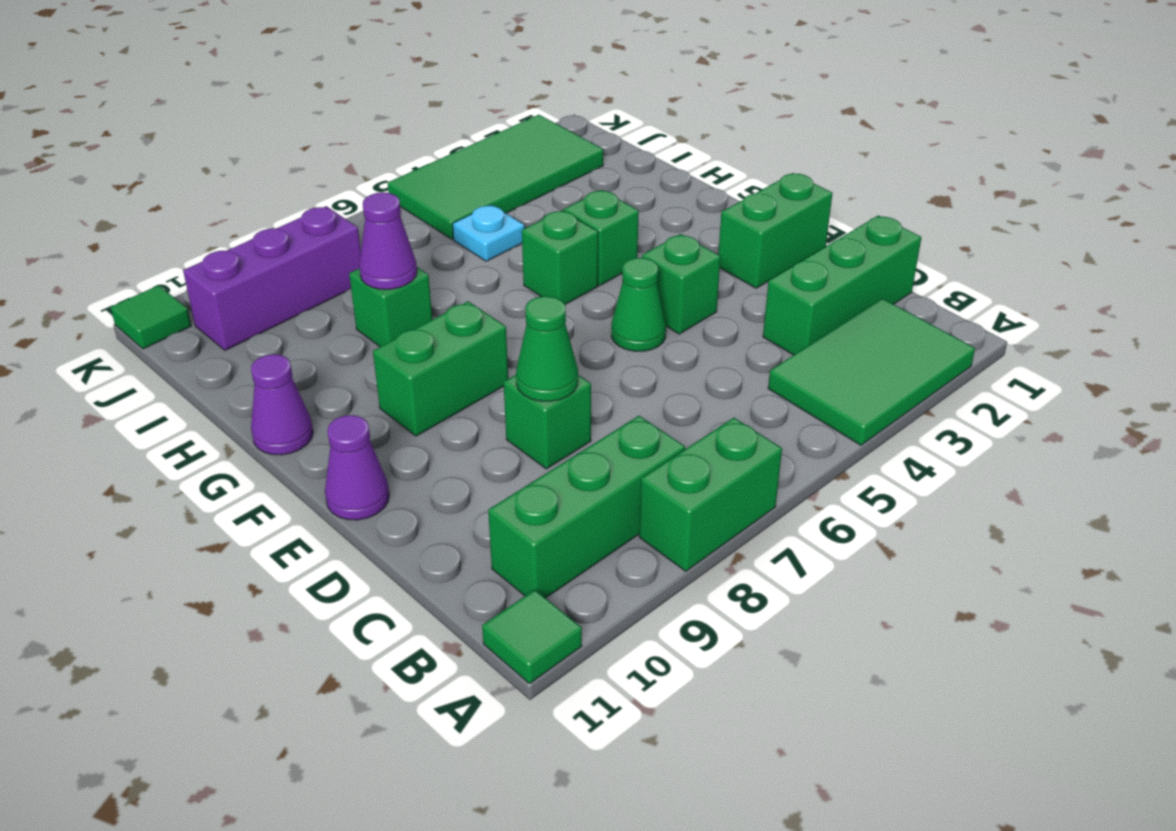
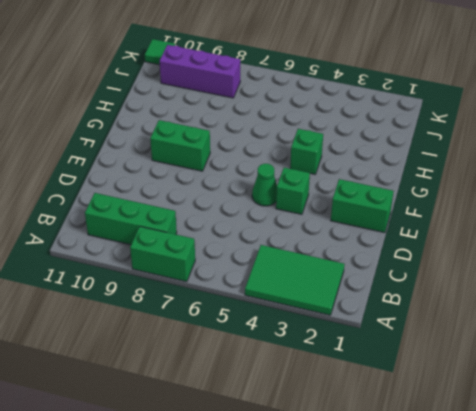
none -> green 1x1 tile [482,590,582,684]
none -> green 1x3 brick [763,215,921,355]
none -> green 1x1 brick [504,375,591,469]

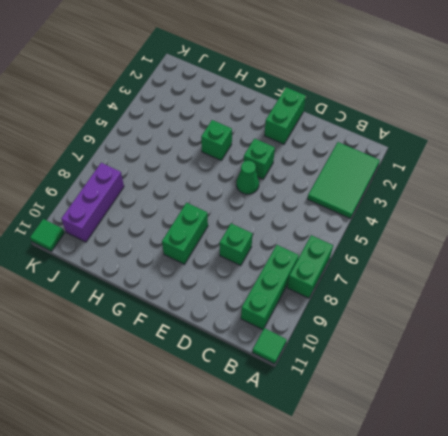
none -> green 1x3 brick [763,215,921,355]
none -> purple 1x1 cone [325,415,389,520]
none -> green 1x1 brick [522,210,598,304]

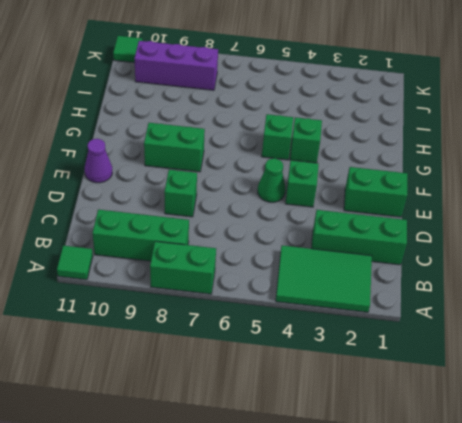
none -> purple 1x1 cone [251,354,313,455]
none -> green 1x1 brick [349,267,432,347]
none -> cyan 1x1 plate [453,205,524,261]

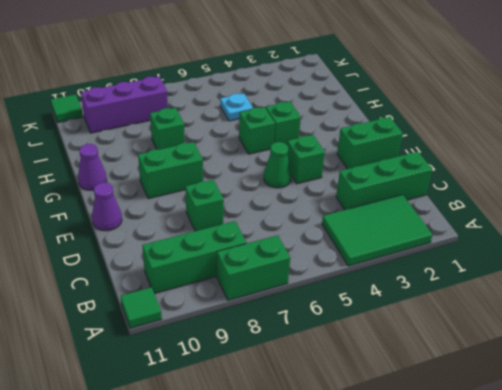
none -> green 2x4 tile [388,115,603,240]
none -> green 1x1 cone [516,296,578,402]
none -> purple 1x1 cone [359,192,417,289]

